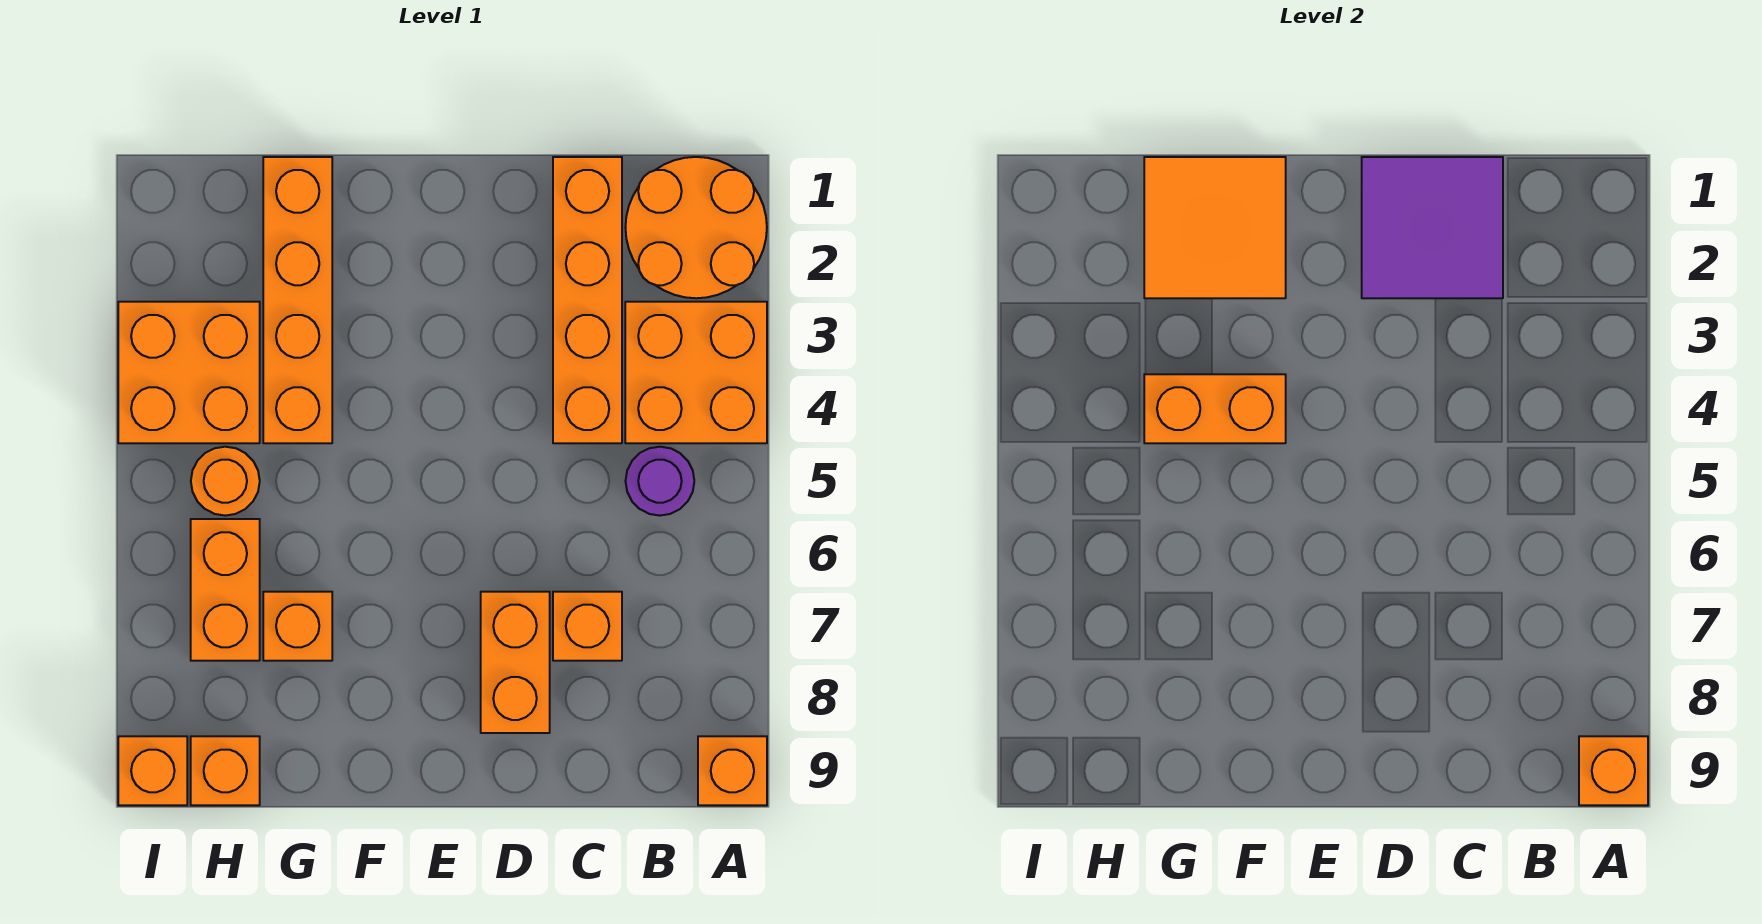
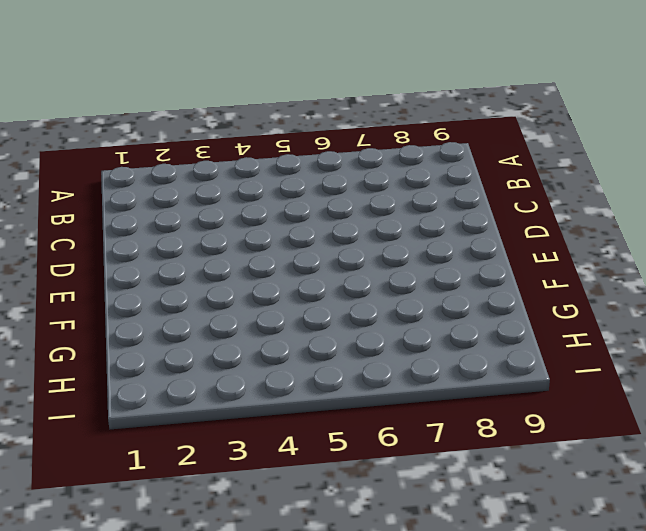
none -> orange 2x2 round brick [625,157,767,298]
none -> orange 2x2 brick [625,302,767,443]
none -> orange 1x1 brick [698,736,767,805]

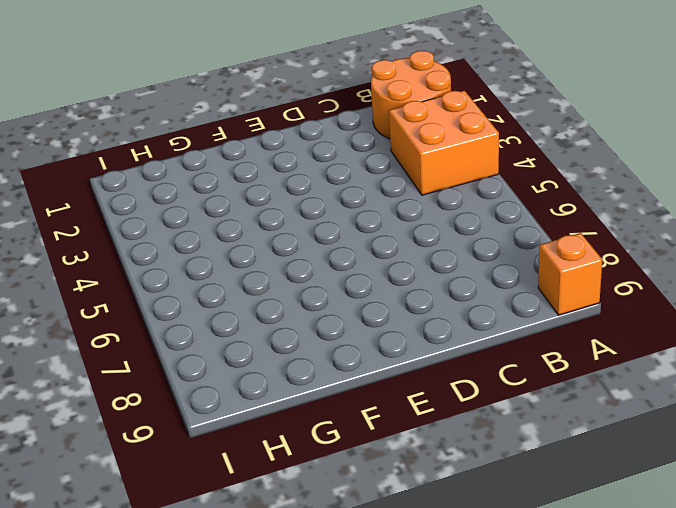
none -> purple 1x1 round brick [626,447,694,516]
none -> orange 1x4 brick [553,157,622,443]
none -> orange 1x1 brick [553,592,622,661]

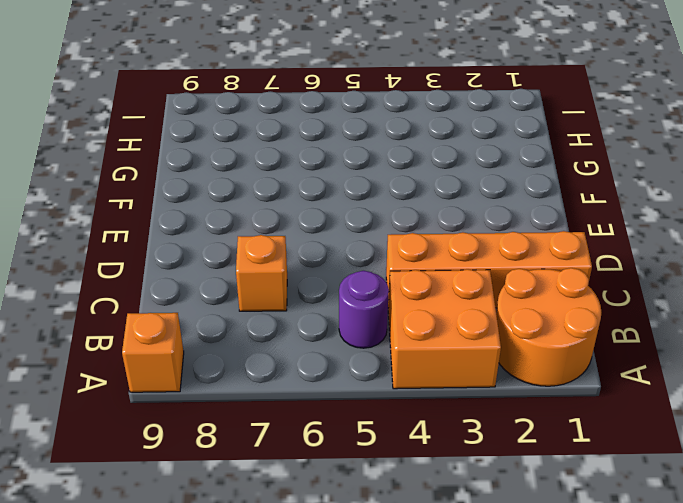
none -> orange 1x2 brick [481,592,550,733]
none -> orange 1x4 brick [263,157,332,443]
none -> orange 1x1 brick [263,592,332,661]

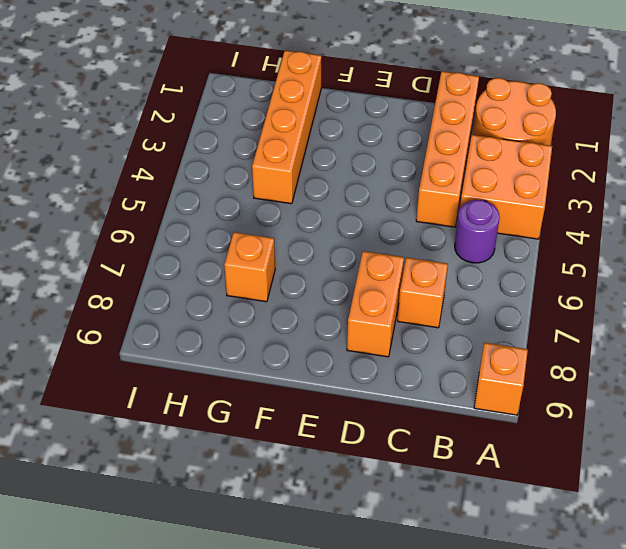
none -> orange 2x2 brick [118,302,260,443]
none -> orange 1x1 round brick [191,447,260,516]
none -> orange 1x2 brick [191,519,260,661]

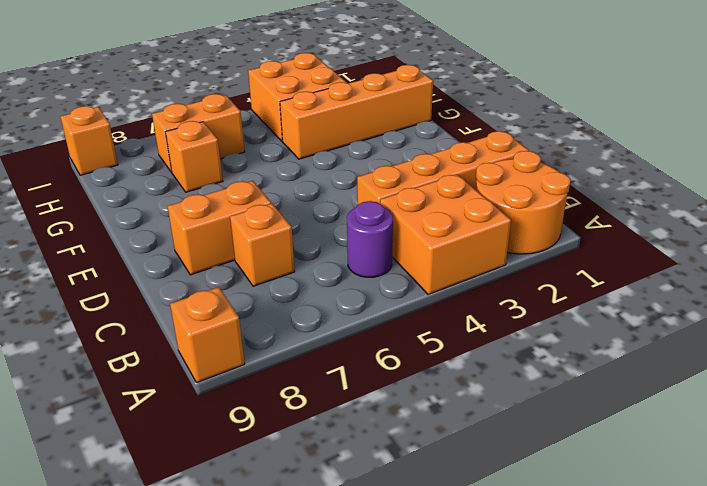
none -> orange 1x1 round brick [191,447,260,516]
none -> orange 1x1 brick [191,736,260,805]
none -> orange 1x1 brick [1579,736,1648,805]

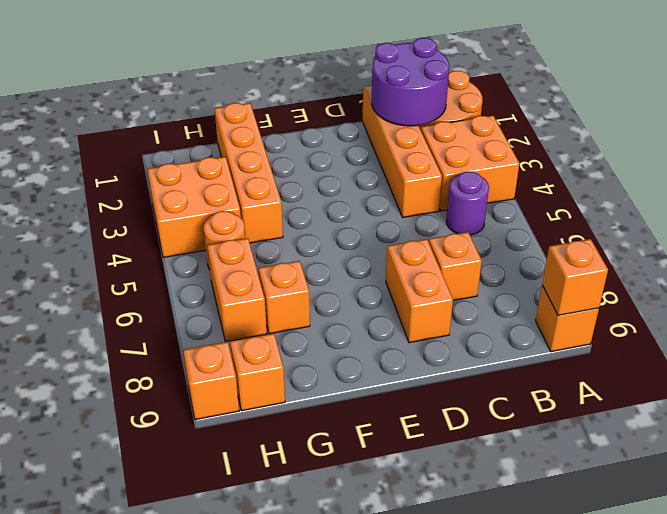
purple 2x2 round brick [372,38,449,126] -> purple 2x2 tile [1362,157,1503,298]
none -> orange 2x2 tile [1144,157,1286,298]
none -> orange 1x2 brick [1144,374,1286,443]

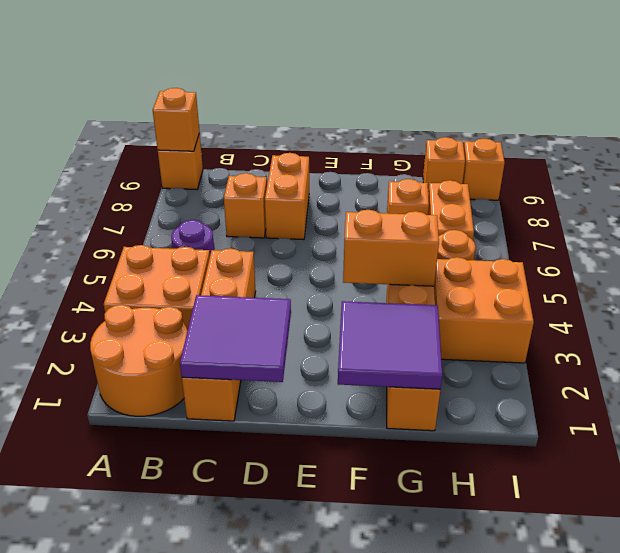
purple 2x2 tile [338,301,442,389] -> orange 2x2 tile [1144,157,1286,298]

